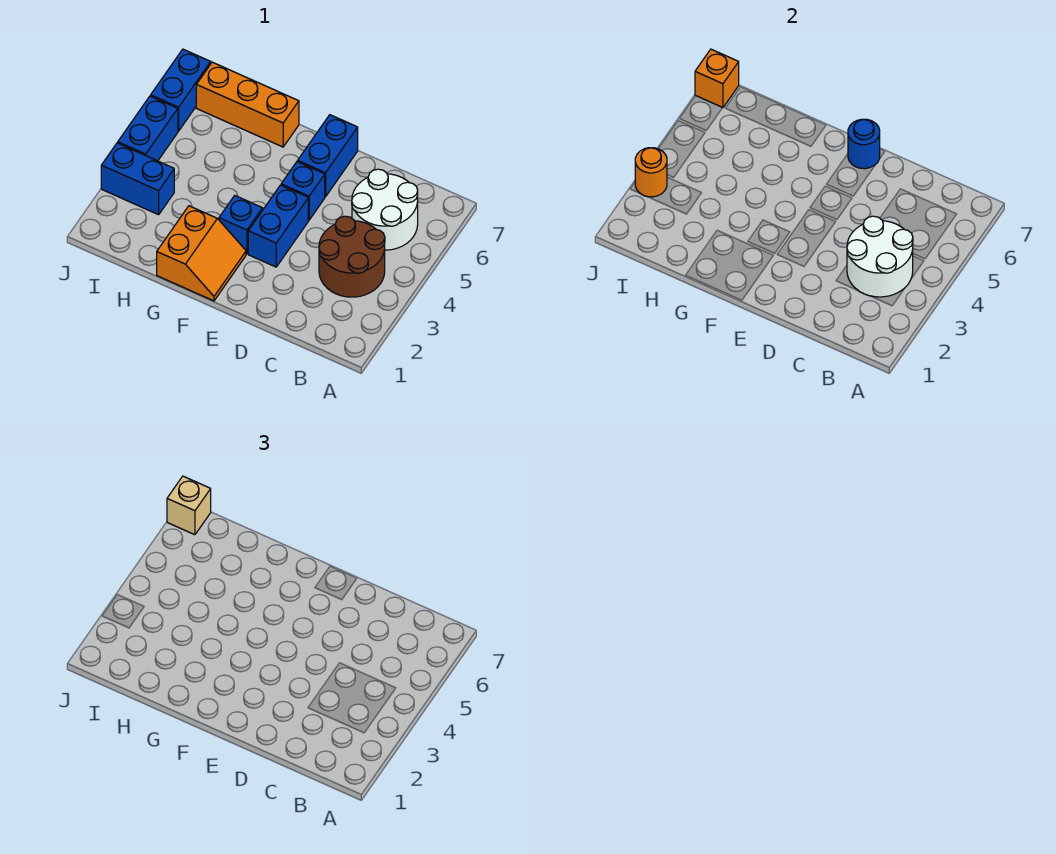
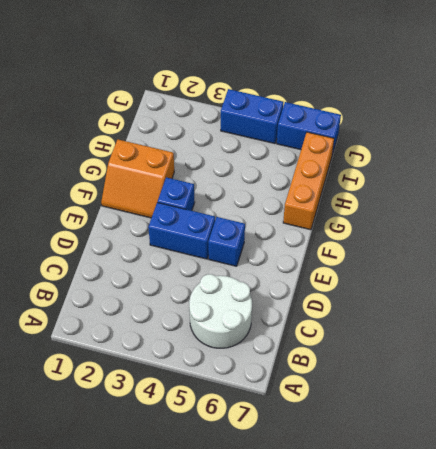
none -> brown 2x2 round brick [319,216,385,297]
none -> blue 1x2 brick [298,115,358,197]
none -> blue 1x2 brick [101,143,174,215]

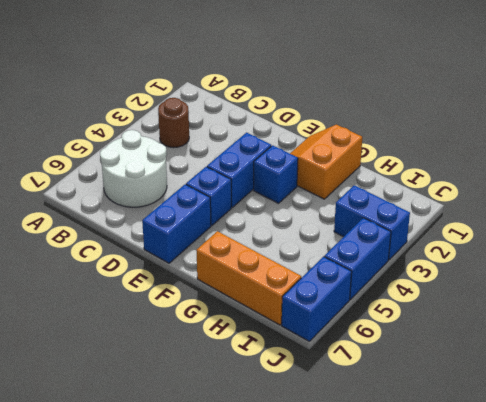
brown 1x1 round brick [158,98,189,148] -> brown 2x2 round brick [319,216,385,297]
none -> white 2x2 round brick [847,216,913,297]
none -> blue 1x1 round brick [848,119,880,169]
none -> orange 1x1 round brick [635,148,667,197]

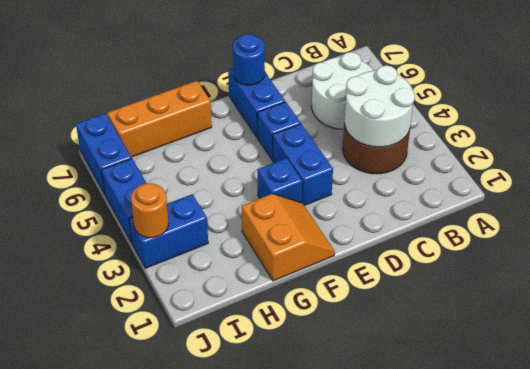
none -> orange 1x1 brick [695,49,739,108]
none -> tan 1x1 brick [167,476,211,535]

